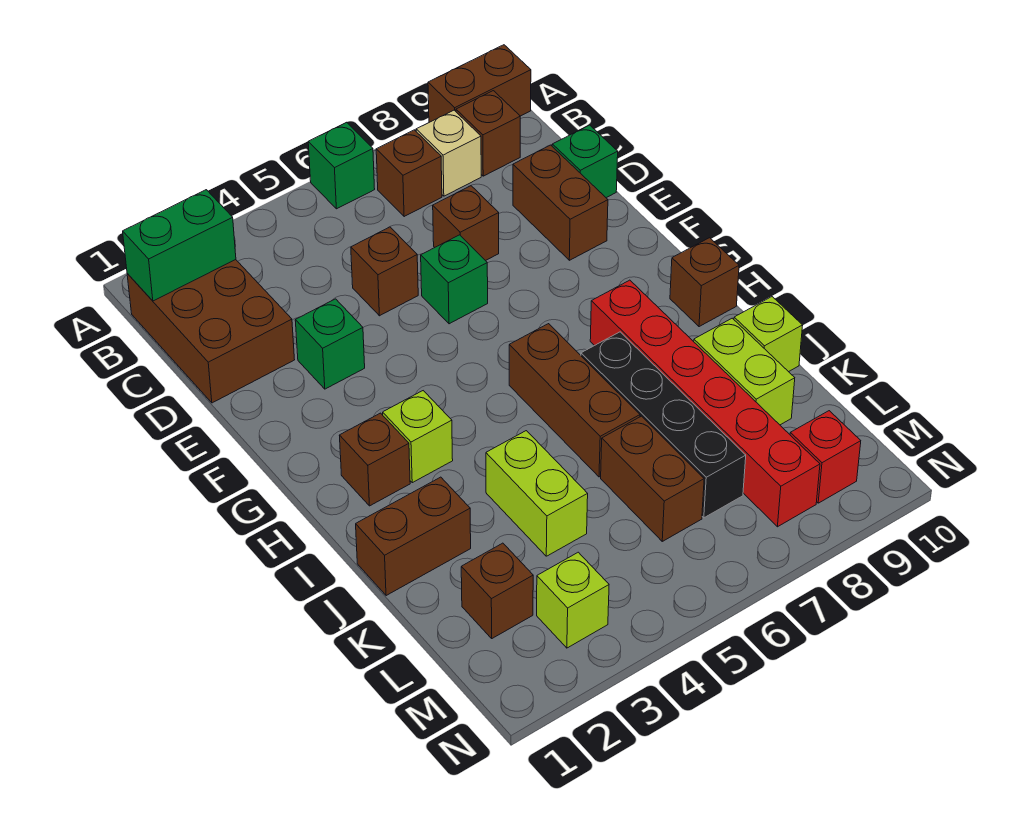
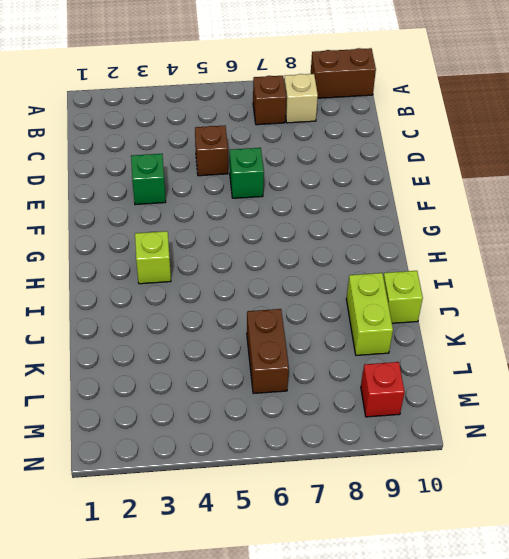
none -> green 1x1 brick [308,122,375,209]
none -> brown 2x3 brick [127,260,295,403]
none -> brown 1x1 brick [456,91,520,176]

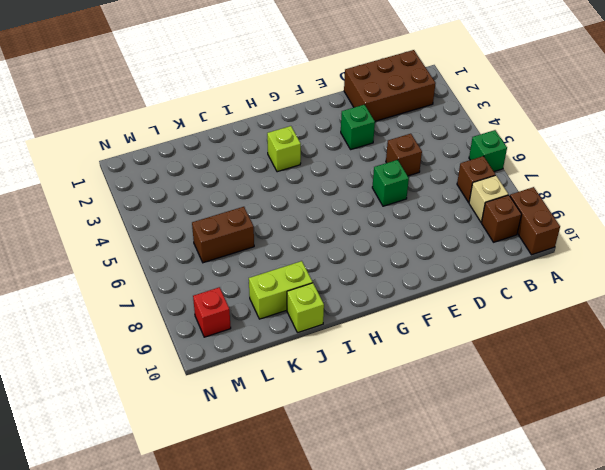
none -> brown 1x1 brick [433,186,499,261]
none -> brown 1x2 brick [513,145,608,260]
none -> green 1x1 brick [552,125,618,198]

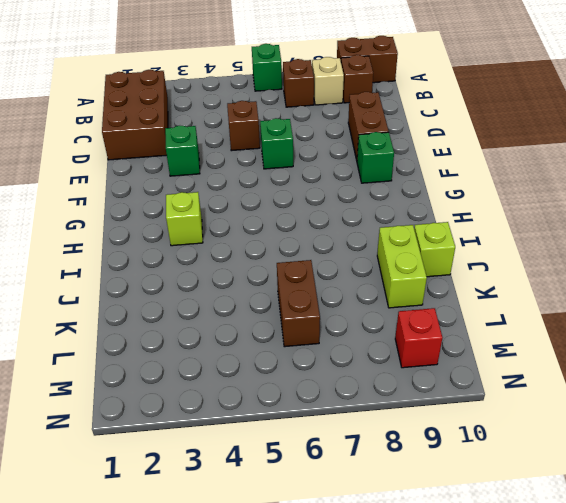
green 1x1 brick [357,132,394,183] -> green 1x1 brick moved to [552,125,618,198]
none -> brown 1x1 brick [433,186,499,261]
none -> brown 1x1 brick [339,413,410,506]
none -> brown 1x3 brick [509,324,640,477]

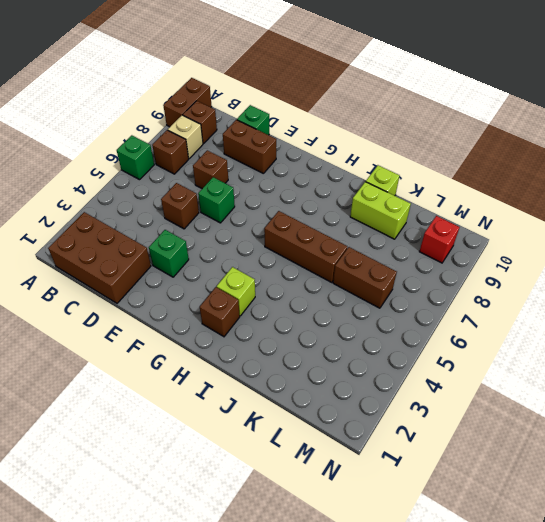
none -> red 1x6 brick [590,280,820,527]
none -> brown 1x1 brick [670,238,739,327]
none -> black 1x4 brick [581,332,746,518]

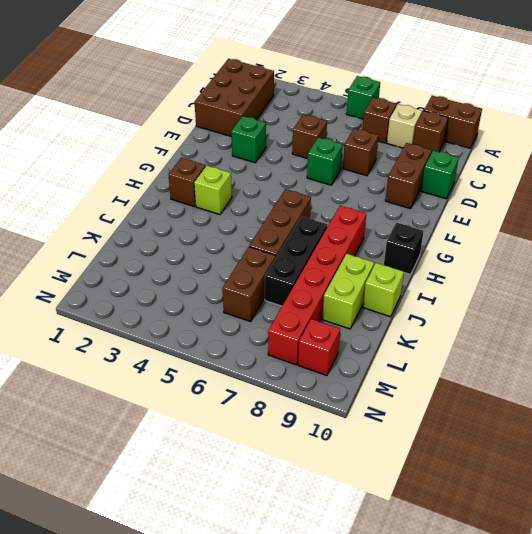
black 1x1 brick [384,223,424,275] -> brown 1x1 brick [670,238,739,327]
black 1x3 brick [265,216,327,306] -> black 1x4 brick [581,332,746,518]
none -> brown 1x2 brick [356,477,471,596]
none -> lime 1x2 brick [486,431,588,556]
none -> brown 1x1 brick [461,543,533,638]

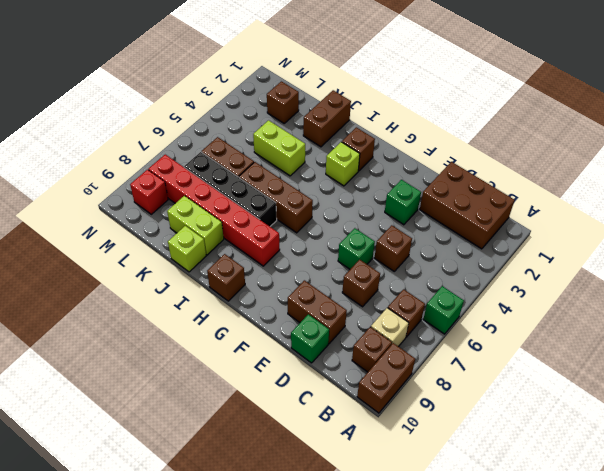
none -> lime 1x1 brick [537,552,609,648]
none -> green 1x2 brick [123,190,236,301]

